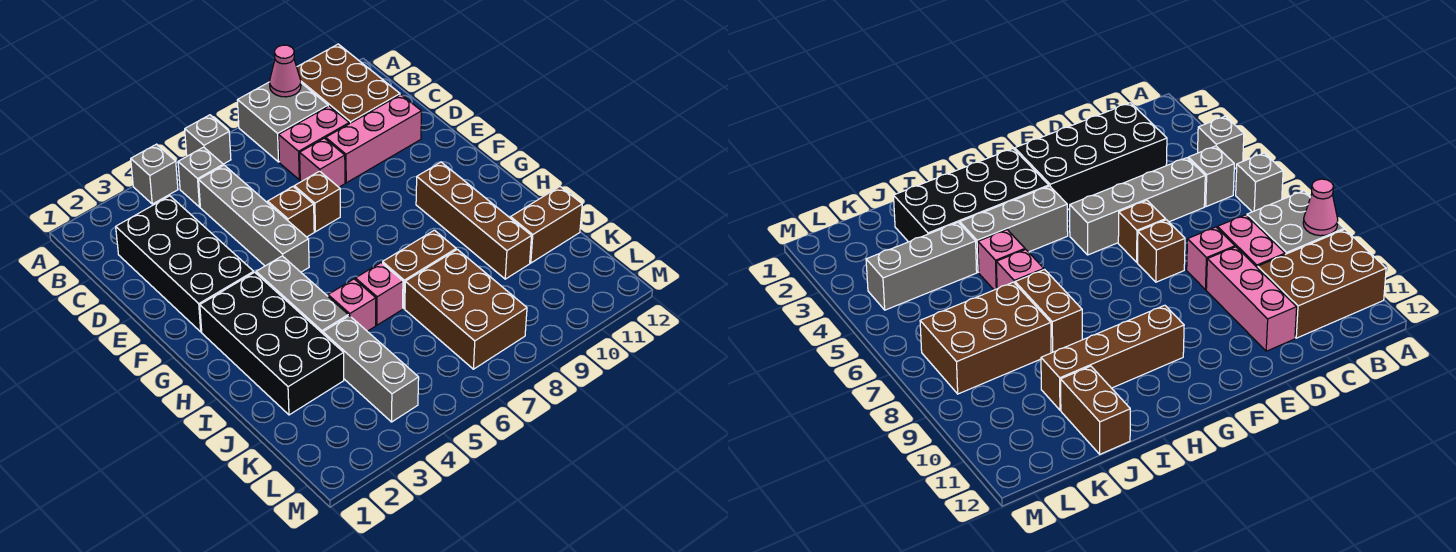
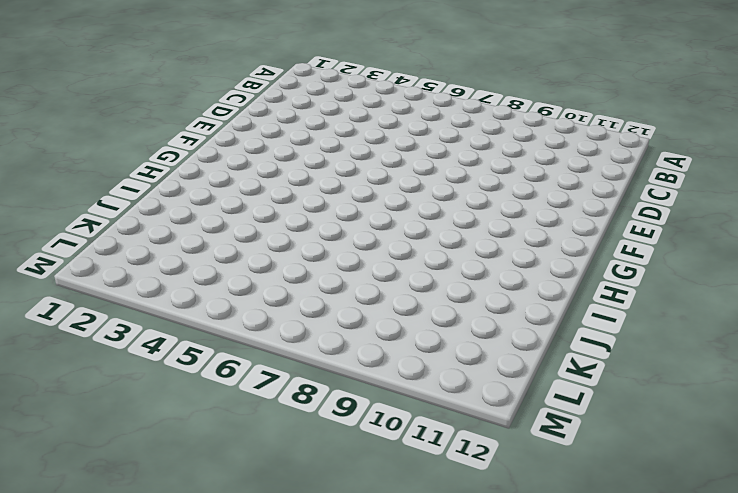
none -> grey 1x1 brick [131,144,178,204]
none -> grey 1x1 brick [185,115,231,164]
none -> grey 2x2 brick [237,82,328,162]

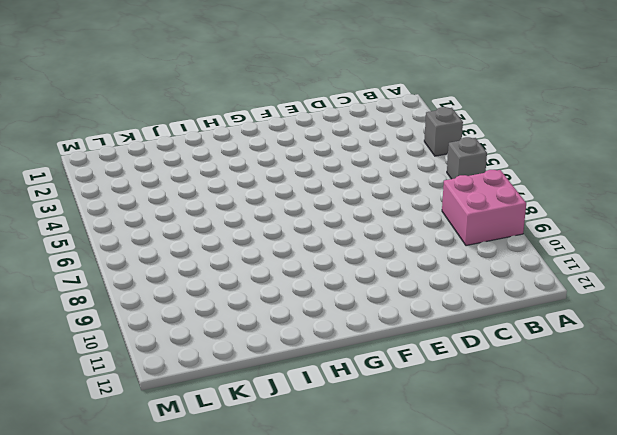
pink 2x2 brick [442,170,526,246] -> grey 2x2 brick [237,82,328,162]
none -> brown 2x3 brick [297,44,400,124]
none -> grey 1x1 brick [178,147,223,207]
none -> black 2x4 brick [116,196,254,332]

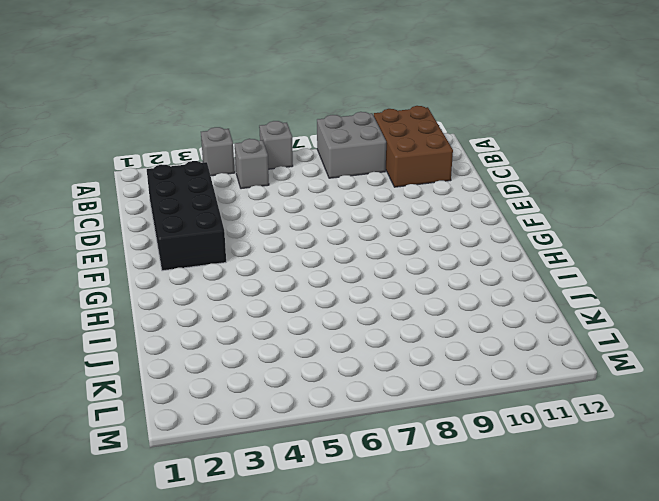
none -> grey 1x4 brick [199,165,309,272]
none -> pink 1x2 brick [279,106,349,180]
none -> pink 1x1 brick [300,138,345,187]

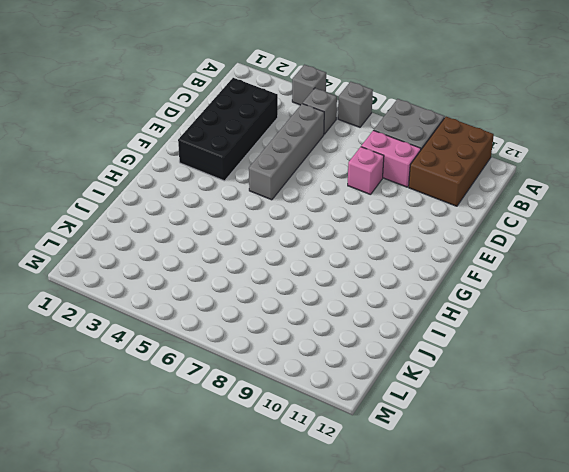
none -> pink 1x3 brick [326,95,422,183]
none -> brown 1x1 brick [268,187,314,237]
none -> brown 1x1 brick [294,171,340,232]

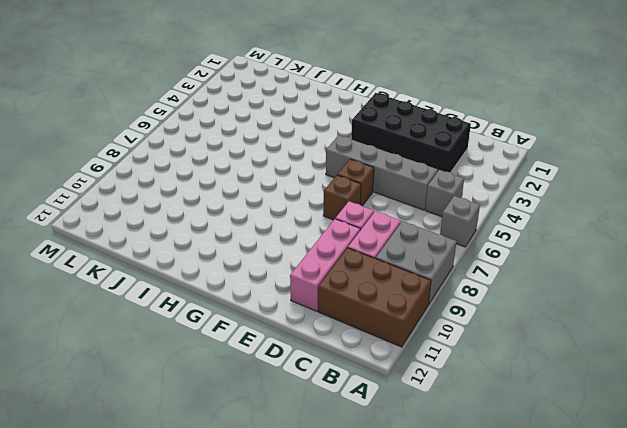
none -> grey 1x1 brick [131,144,178,204]
none -> black 2x4 brick [200,272,344,415]
none -> grey 1x3 brick [256,256,348,333]

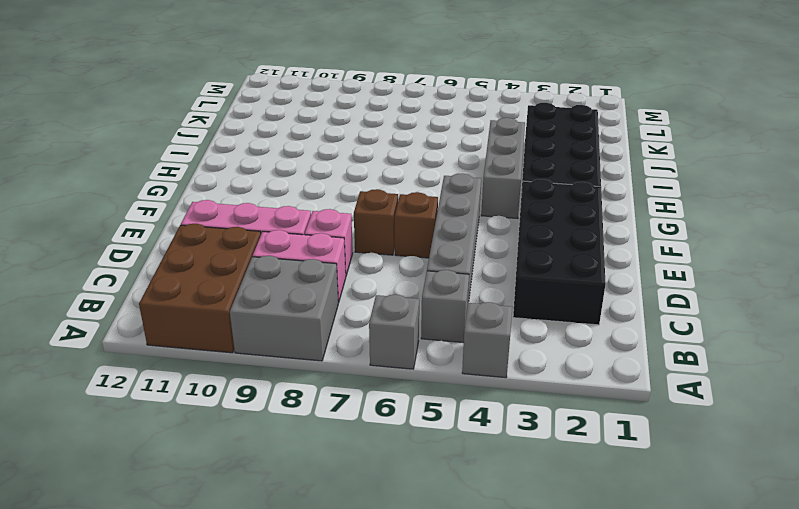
none -> brown 1x4 brick [416,162,532,279]
none -> pink 1x1 brick [328,279,376,331]
none -> pink 1x1 brick [355,263,403,325]

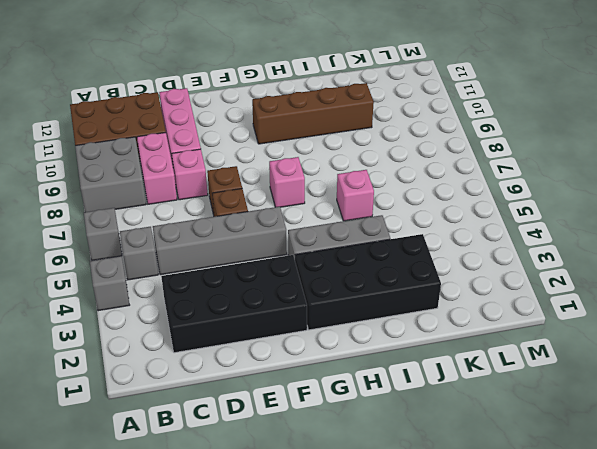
pink 1x1 brick [269,157,305,207] -> pink 1x1 brick moved to [328,279,376,331]
none -> brown 1x2 brick [383,230,456,308]
none -> grey 1x3 brick [323,316,419,422]
none -> brown 2x3 brick [405,249,527,369]

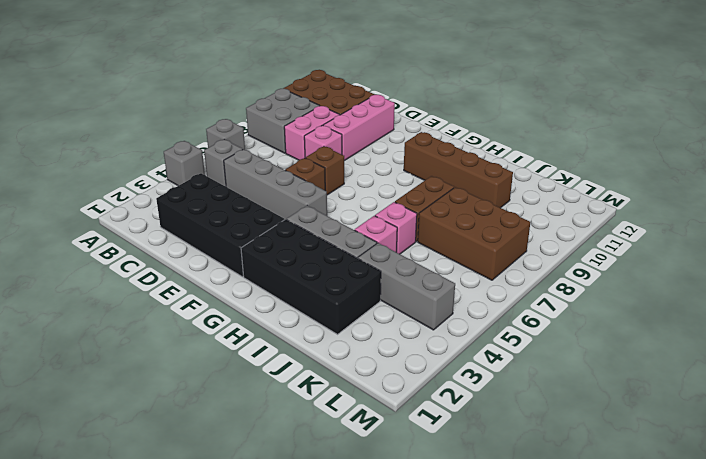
none -> brown 1x2 brick [510,187,582,263]
none -> pink 1x1 cone [270,45,301,97]

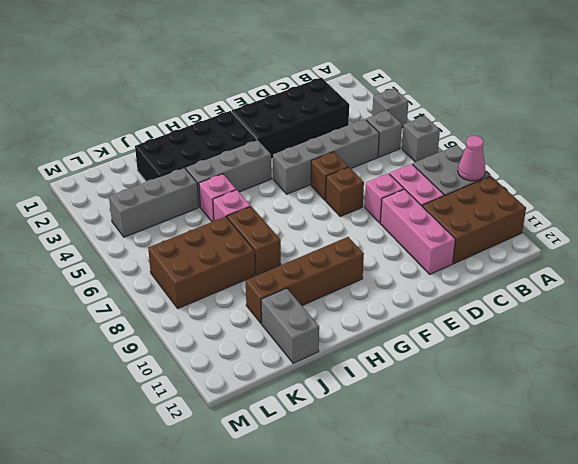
grey 1x2 brick [261,288,319,363] -> brown 1x2 brick [510,187,582,263]

